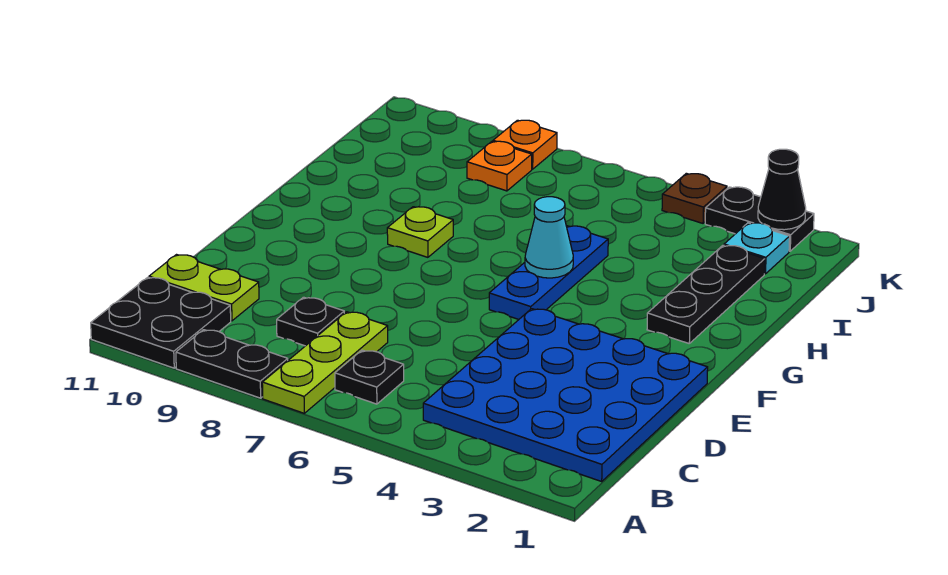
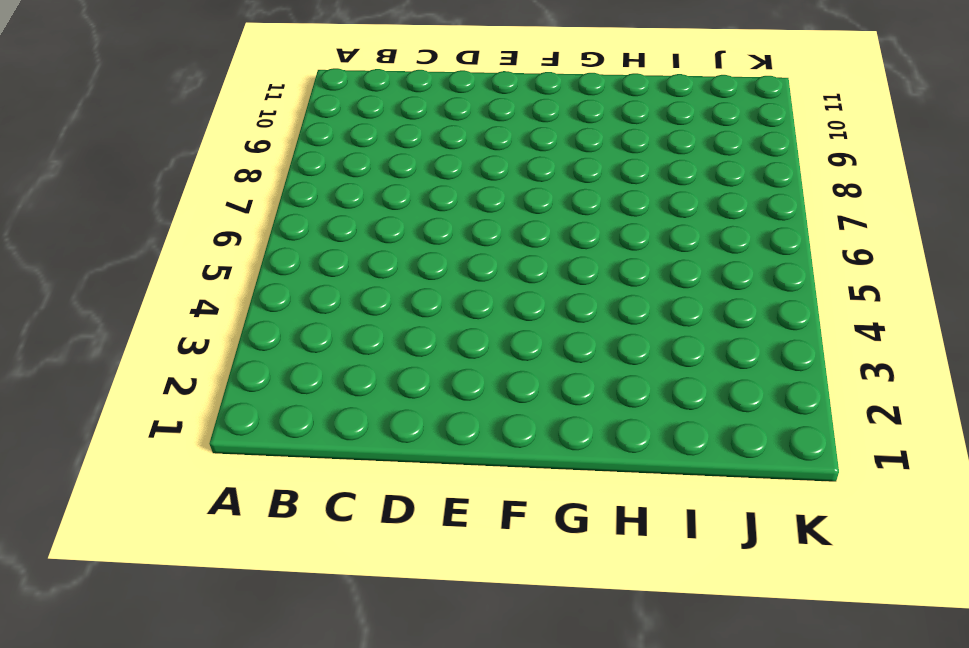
none -> lime 1x3 plate [262,312,388,413]
none -> black 1x2 plate [176,330,288,398]
none -> black 2x2 plate [91,277,231,368]

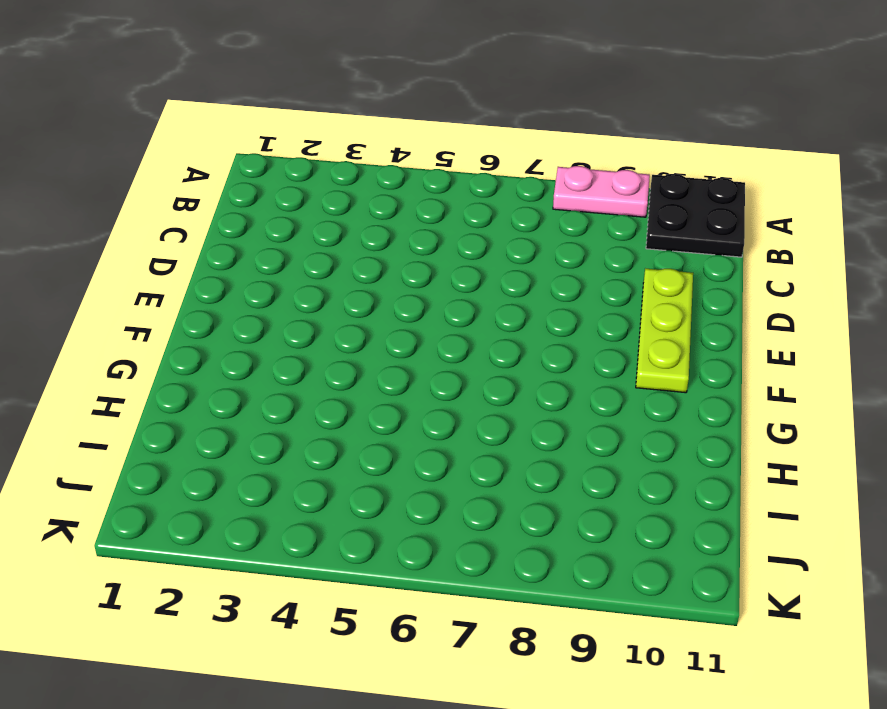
pink 1x2 plate [553,166,650,217] -> black 1x2 plate [176,330,288,398]
lime 1x3 plate [636,269,693,393] -> lime 1x3 plate moved to [262,312,388,413]
none -> blue 4x4 plate [423,309,708,481]
none -> black 1x1 plate [335,350,404,404]
none -> black 1x1 plate [277,297,344,346]

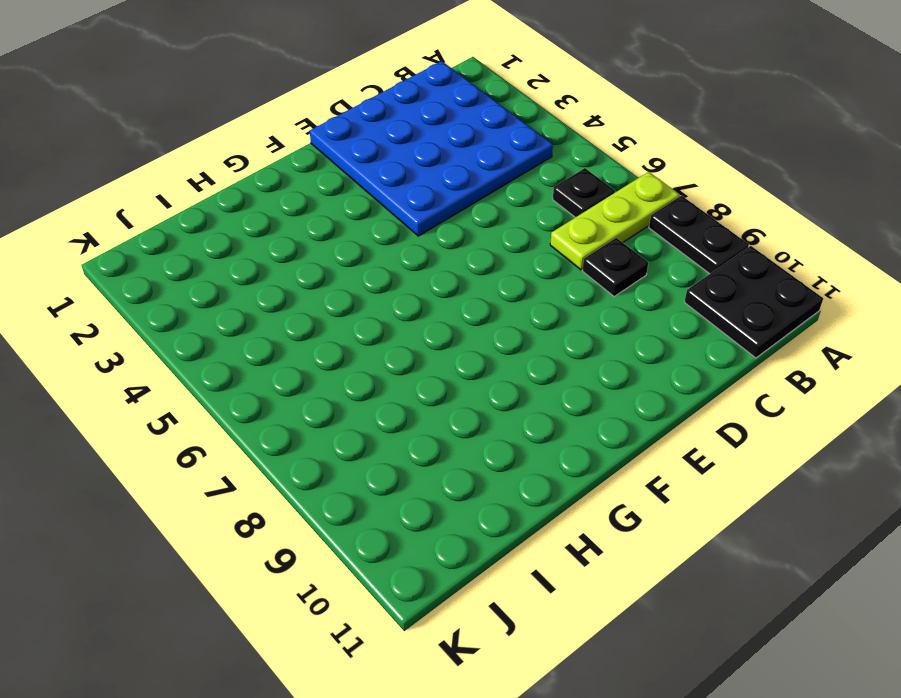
none -> lime 1x2 plate [149,255,259,321]
none -> blue 1x3 plate [489,226,608,319]
none -> black 1x3 plate [647,245,765,343]

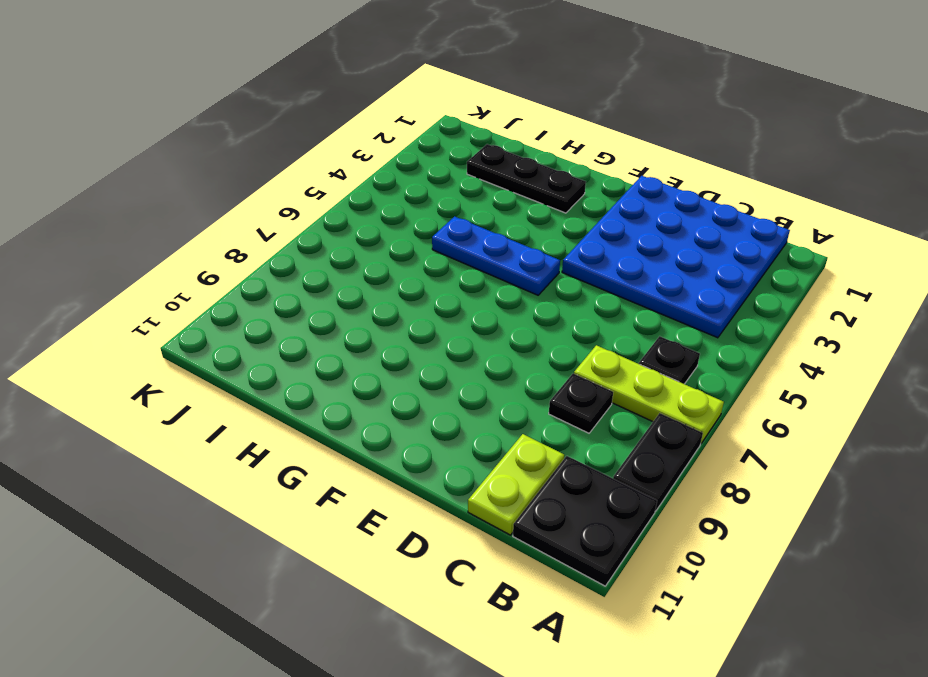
none -> lime 1x1 plate [387,207,453,257]
none -> cyan 1x1 plate [724,223,790,274]
none -> orange 1x1 plate [467,141,532,191]

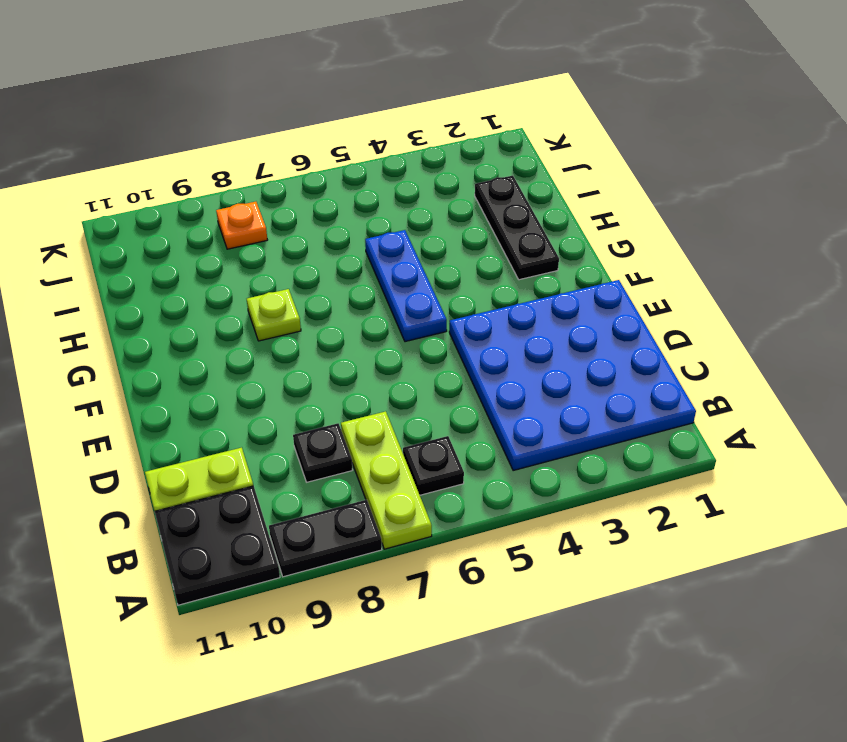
none -> cyan 1x1 plate [724,223,790,274]
none -> black 1x2 plate [705,187,814,251]
none -> brown 1x1 plate [662,173,727,223]

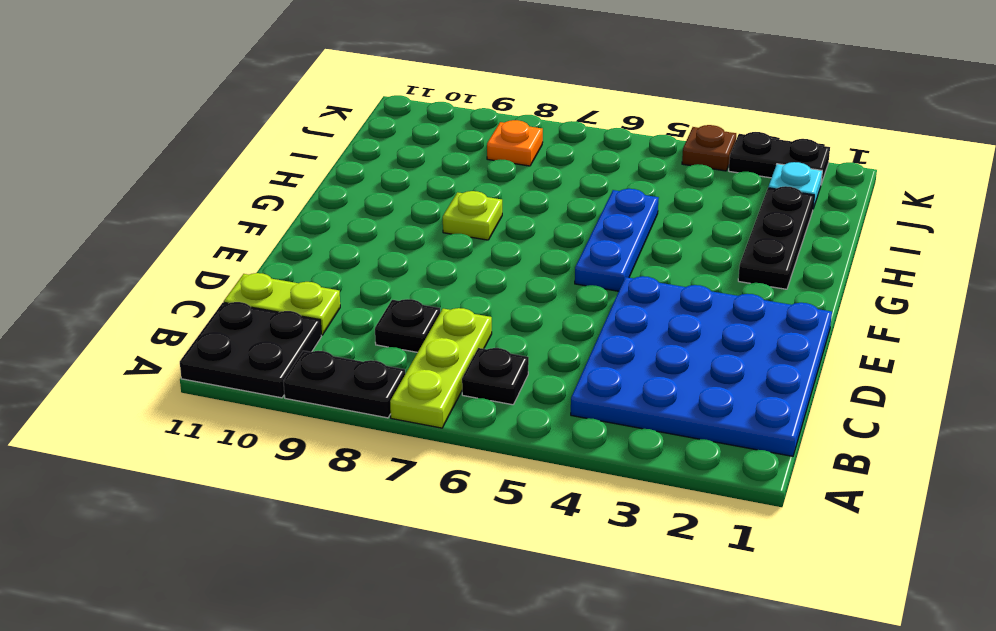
none -> orange 1x1 plate [493,120,557,169]
none -> cyan 1x1 cone [525,197,573,278]
none -> black 1x1 cone [758,149,806,230]

